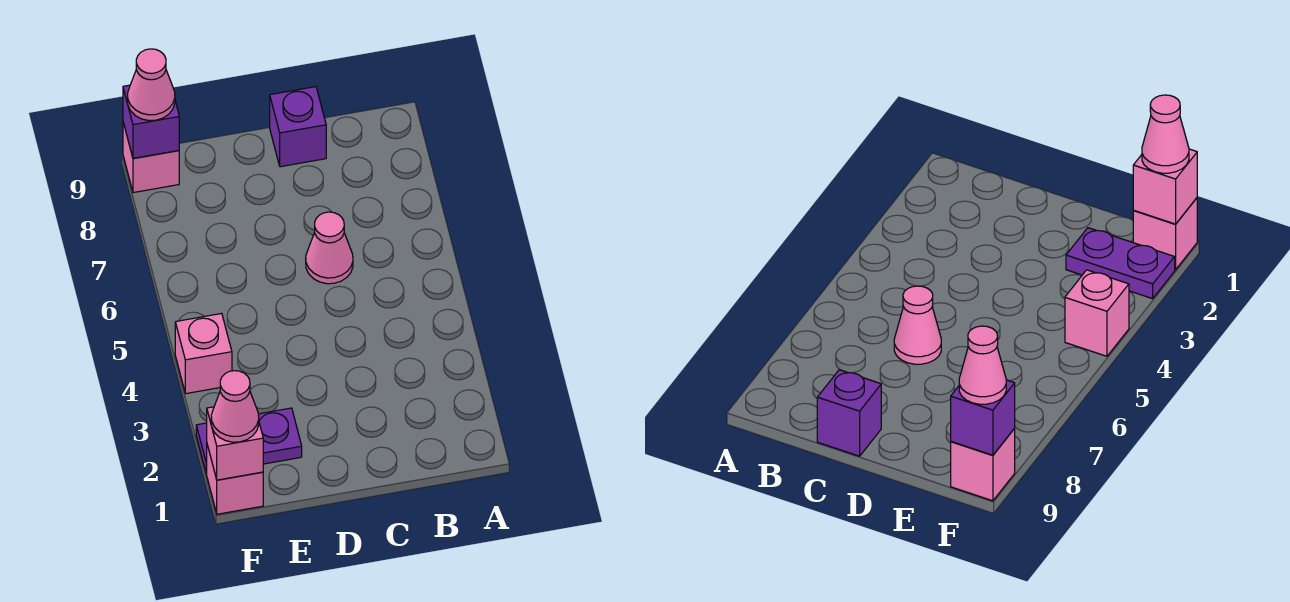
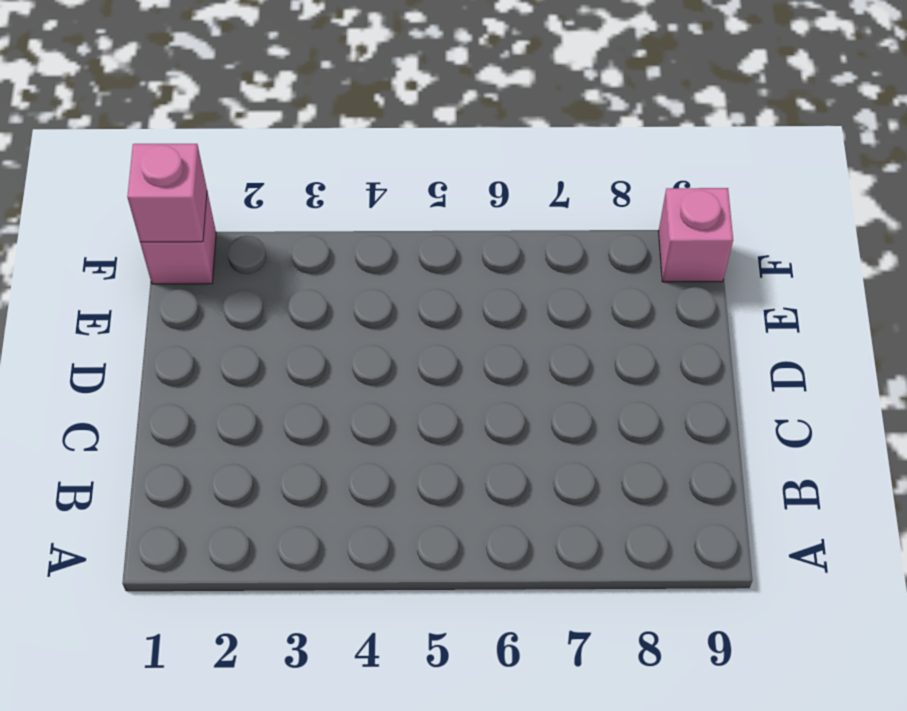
none -> pink 1x1 cone [306,212,353,284]
none -> purple 1x1 brick [270,87,326,167]

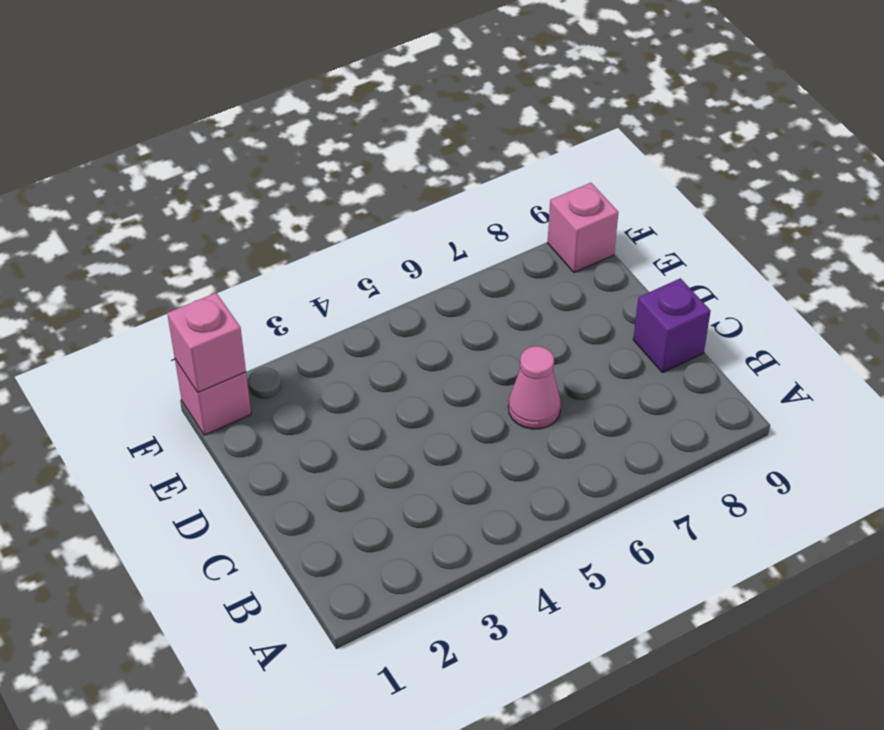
none -> purple 1x2 plate [196,408,302,474]
none -> pink 1x1 brick [175,313,232,394]

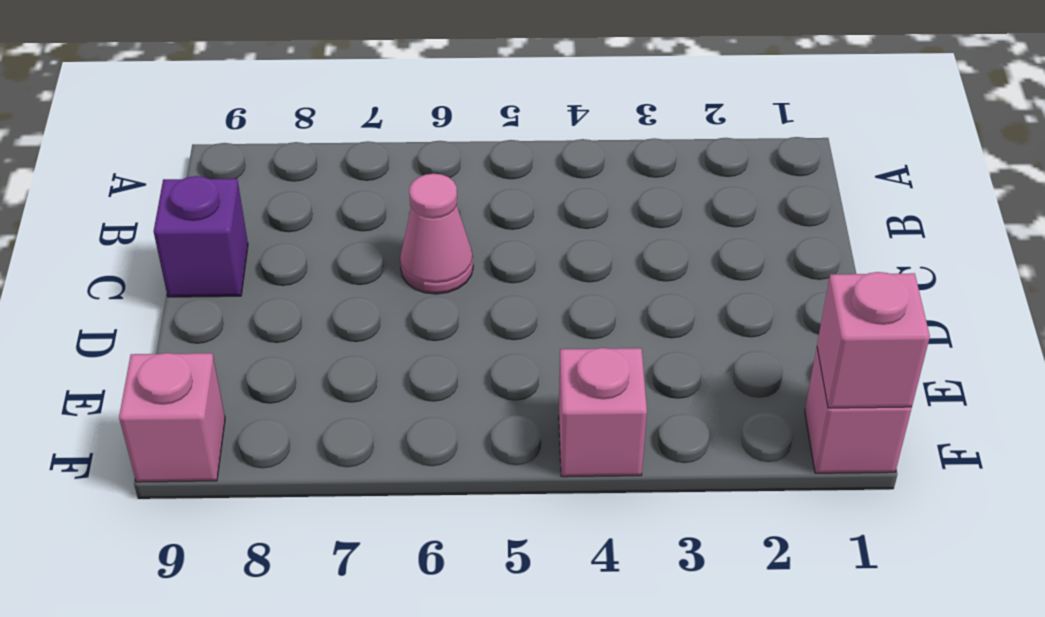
none -> purple 1x2 plate [196,408,302,474]
none -> purple 1x1 brick [123,85,179,158]

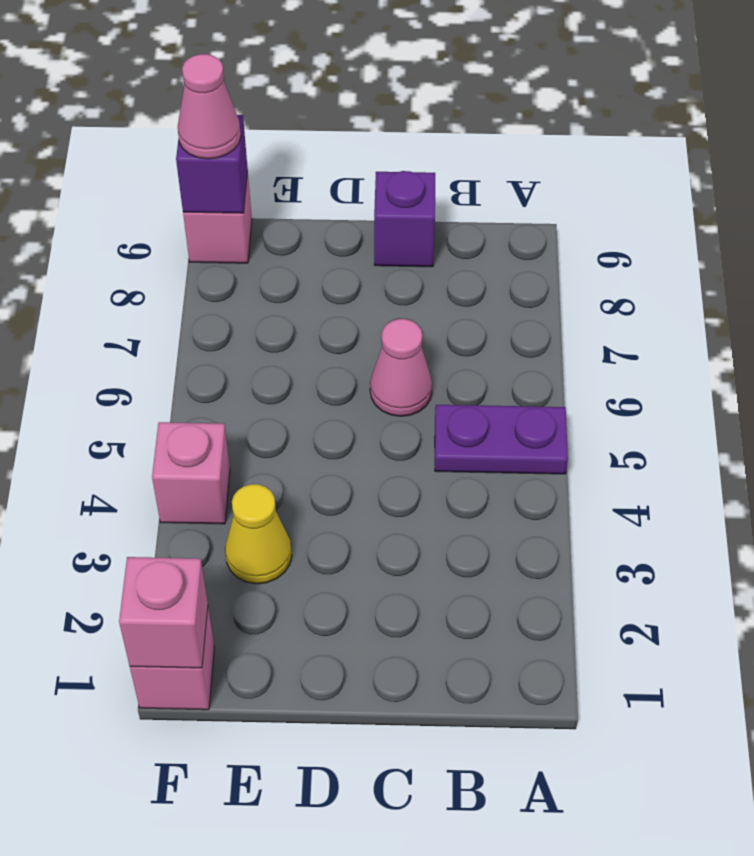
purple 1x2 plate [435,405,568,474] -> purple 1x2 plate moved to [196,408,302,474]
yellow 1x1 cone [225,484,292,584] -> none
none -> pink 1x1 cone [211,371,259,442]

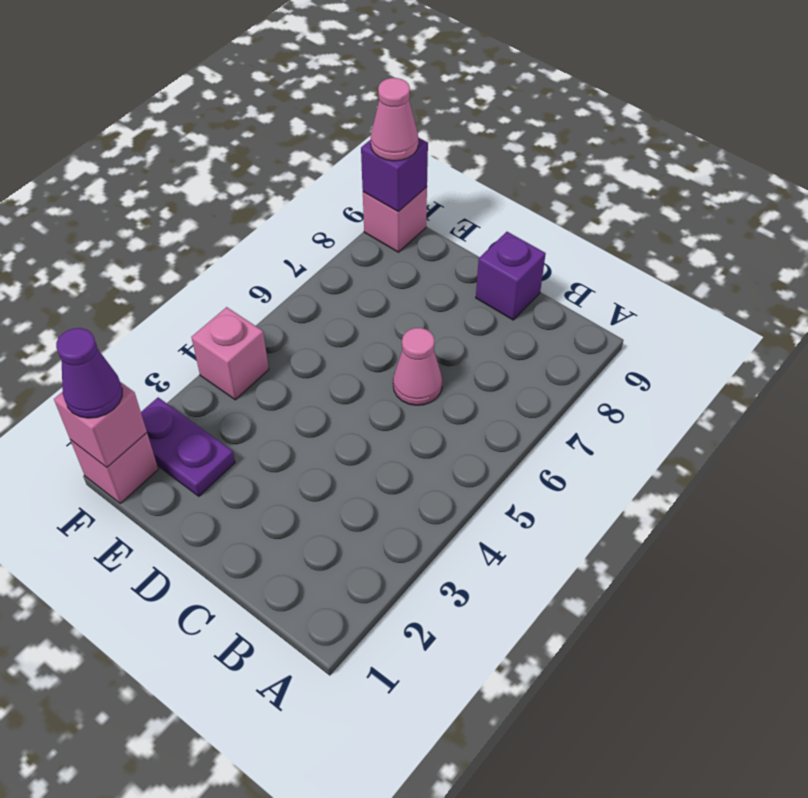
purple 1x1 cone [56,328,122,418] -> pink 1x1 cone [211,371,259,442]

